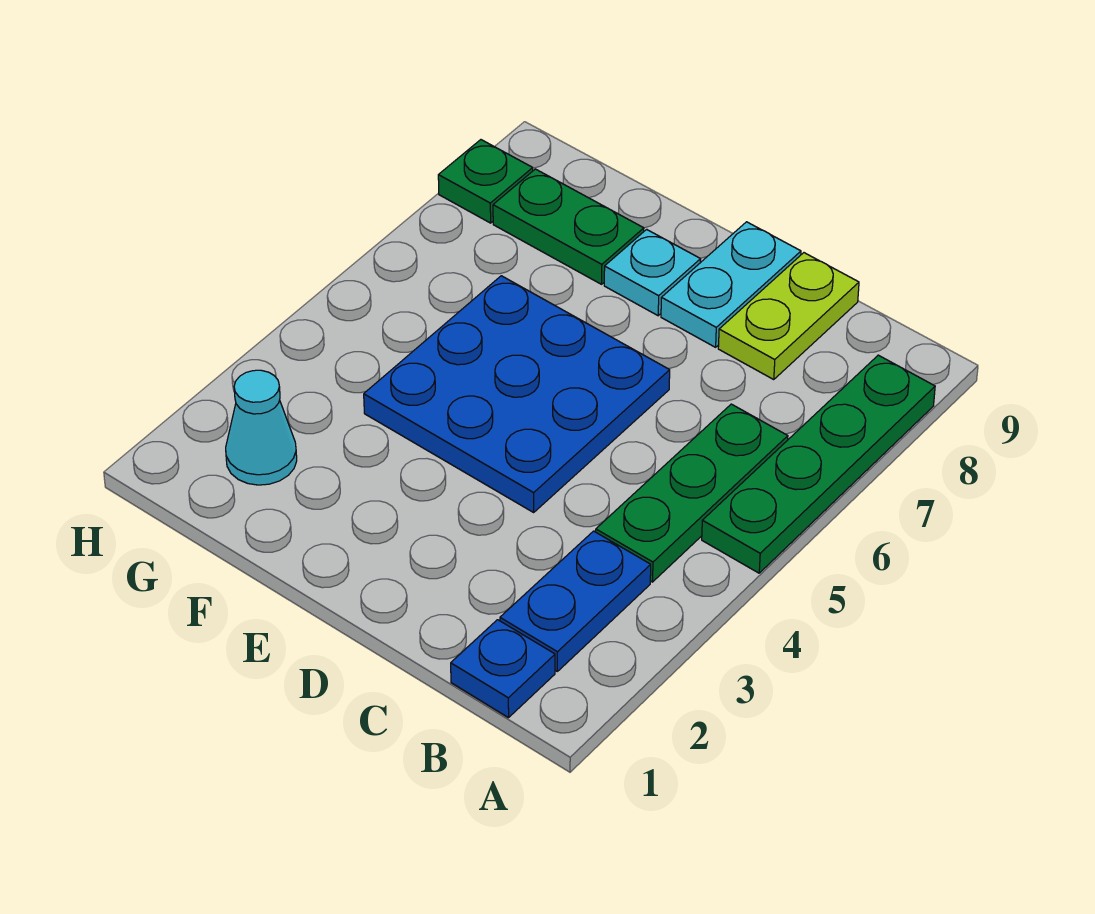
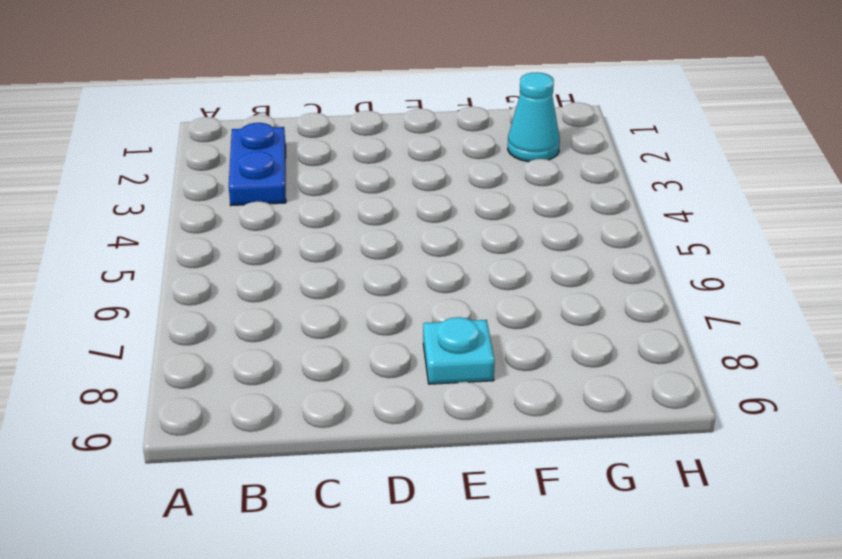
none -> green 1x4 plate [702,355,935,573]
none -> blue 1x1 plate [451,620,555,718]

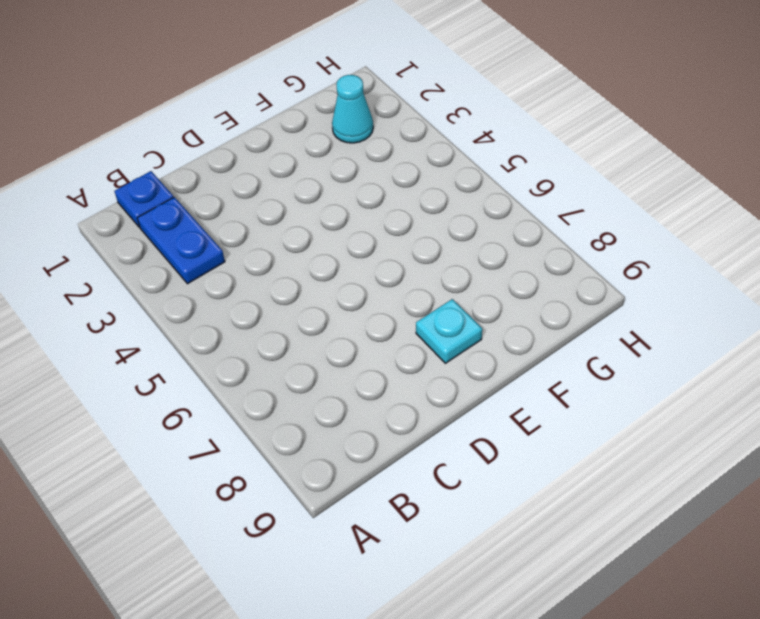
none -> green 1x4 plate [702,355,935,573]
none -> green 1x3 plate [596,404,788,582]

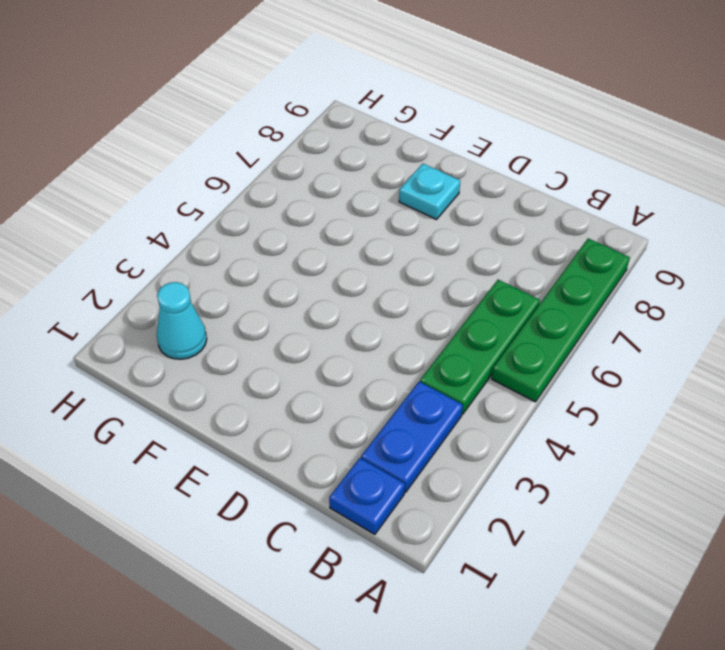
none -> lime 1x2 plate [718,253,859,380]
none -> blue 3x3 plate [364,276,670,512]

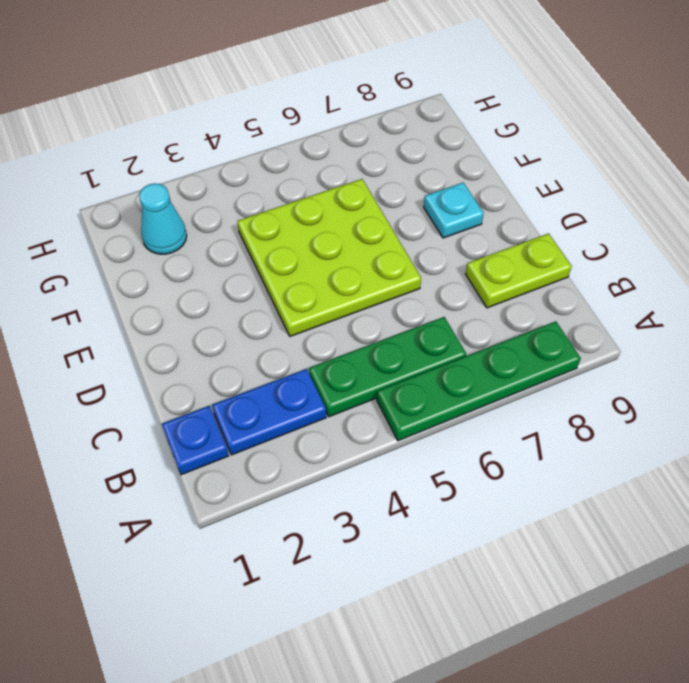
lime 3x3 plate [237,179,421,336] -> blue 3x3 plate [364,276,670,512]
none -> cyan 1x2 plate [661,222,801,347]
none -> green 1x2 plate [493,169,644,284]

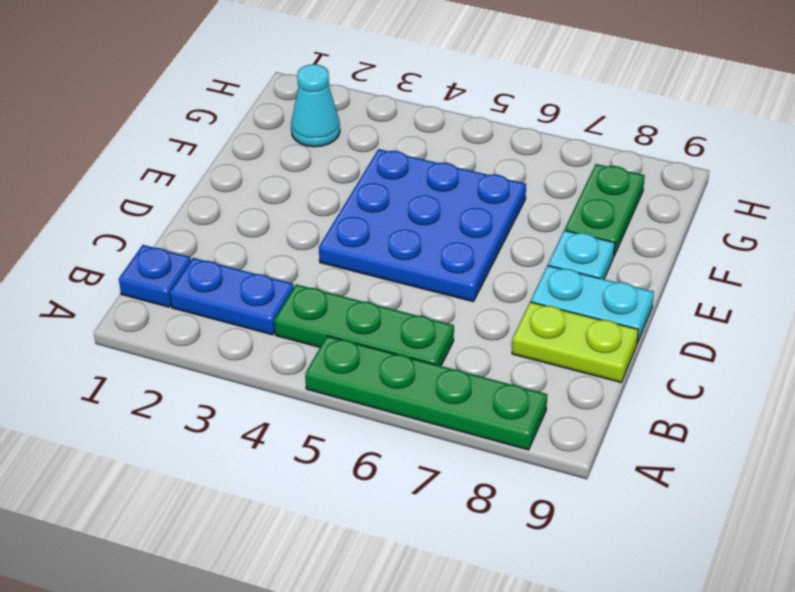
none -> green 1x1 plate [438,140,533,223]

